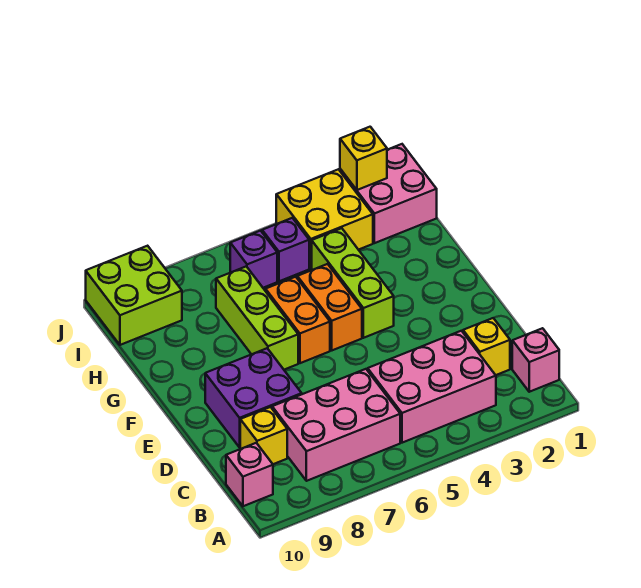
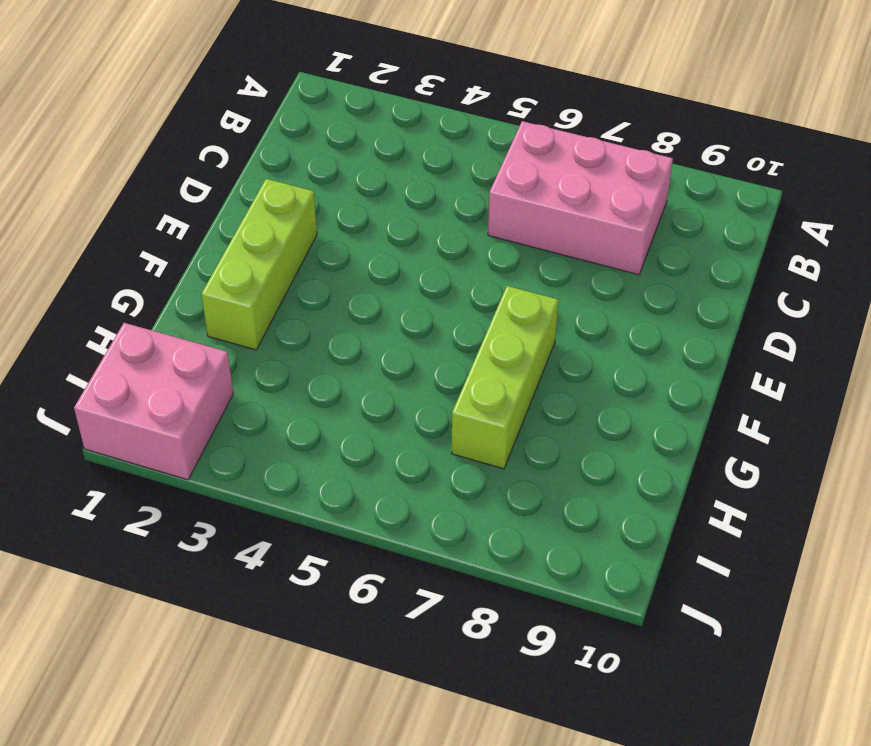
lime 1x3 brick [201,179,317,350] -> lime 1x3 brick moved to [312,228,394,338]
none -> pink 1x1 brick [512,328,559,392]
none -> pink 2x3 brick [368,331,496,443]
none -> pink 1x1 brick [226,443,273,506]

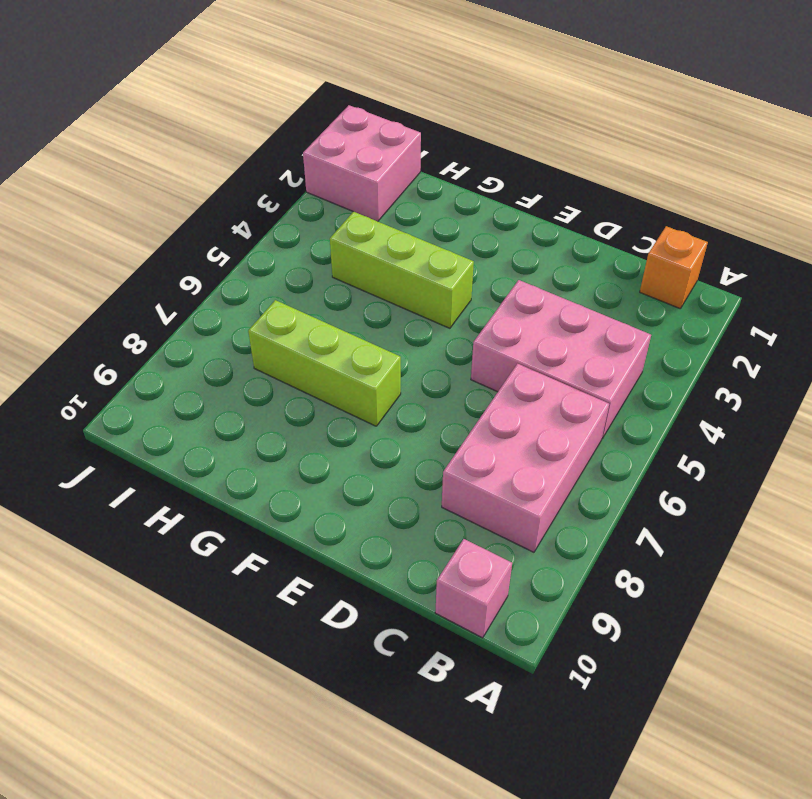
orange 1x1 brick [640,226,708,309] -> pink 1x1 brick [512,328,559,392]
pink 2x3 brick [471,280,651,438] -> pink 2x3 brick turned to [368,331,496,443]
none -> yellow 1x1 brick [463,318,510,375]
none -> yellow 1x1 brick [240,407,287,464]
none -> purple 2x2 brick [205,348,302,447]

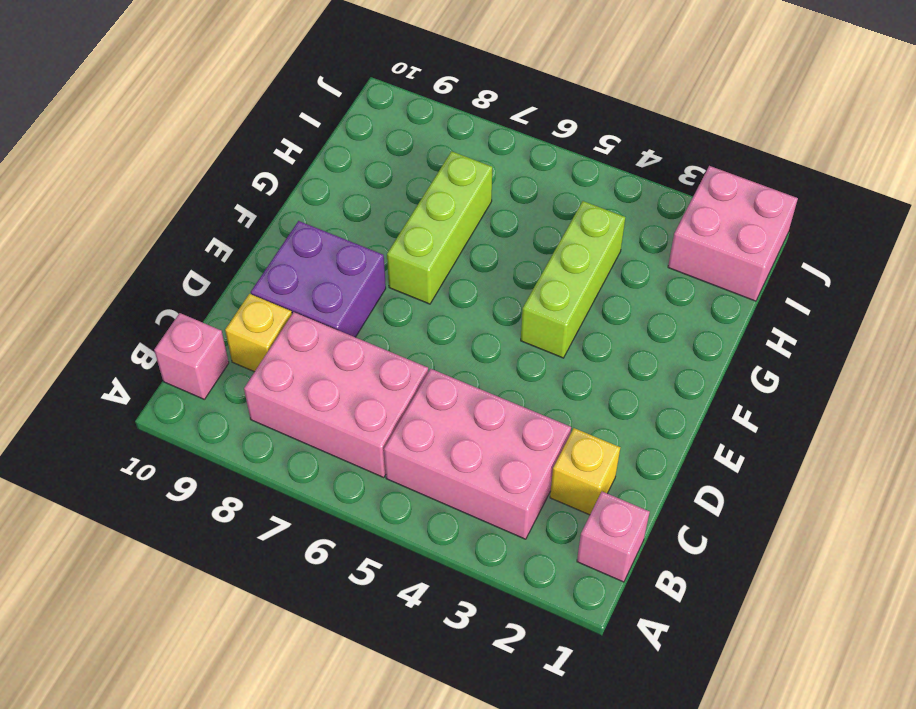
none -> orange 1x2 brick [297,264,362,350]
none -> orange 1x2 brick [266,277,330,363]
none -> yellow 2x2 brick [276,169,373,269]

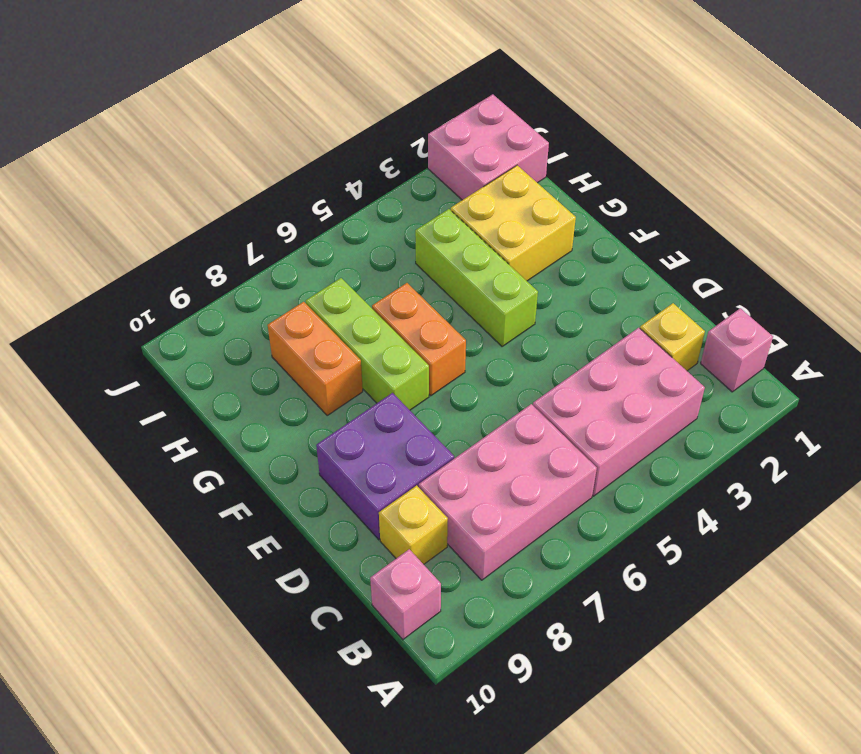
yellow 2x2 brick [451,165,576,281] -> yellow 2x2 brick moved to [276,169,373,269]
orange 1x2 brick [268,302,363,416] -> orange 1x2 brick moved to [297,264,362,350]
none -> purple 1x1 brick [262,218,309,281]
none -> purple 1x1 brick [230,231,277,288]
none -> lime 2x2 brick [86,246,182,345]

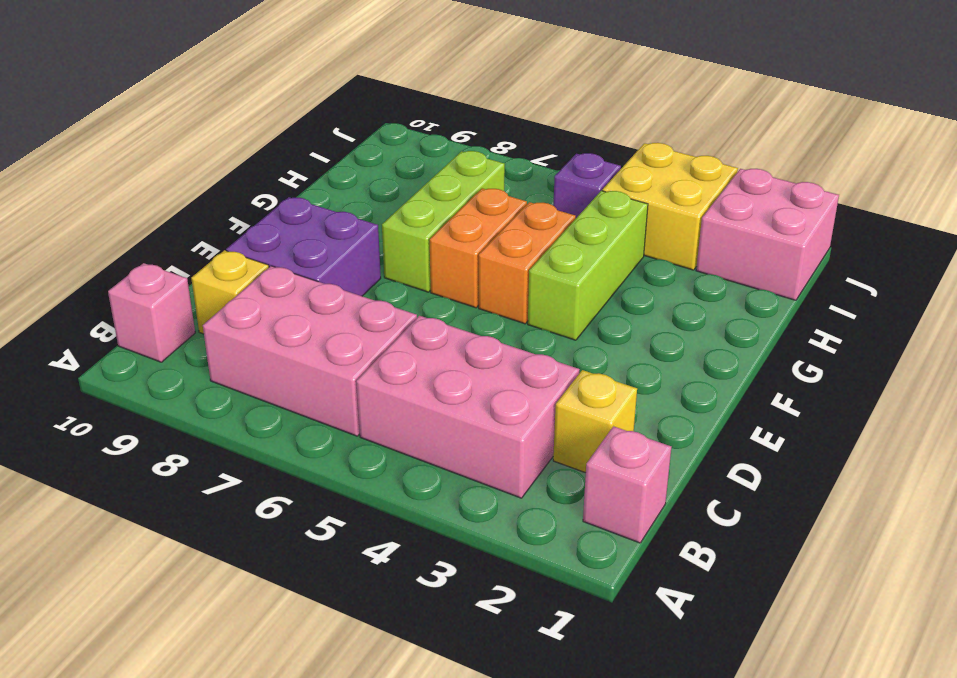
none -> purple 1x1 brick [230,231,277,288]
none -> lime 2x2 brick [86,246,182,345]
none -> yellow 1x1 brick [340,127,387,190]

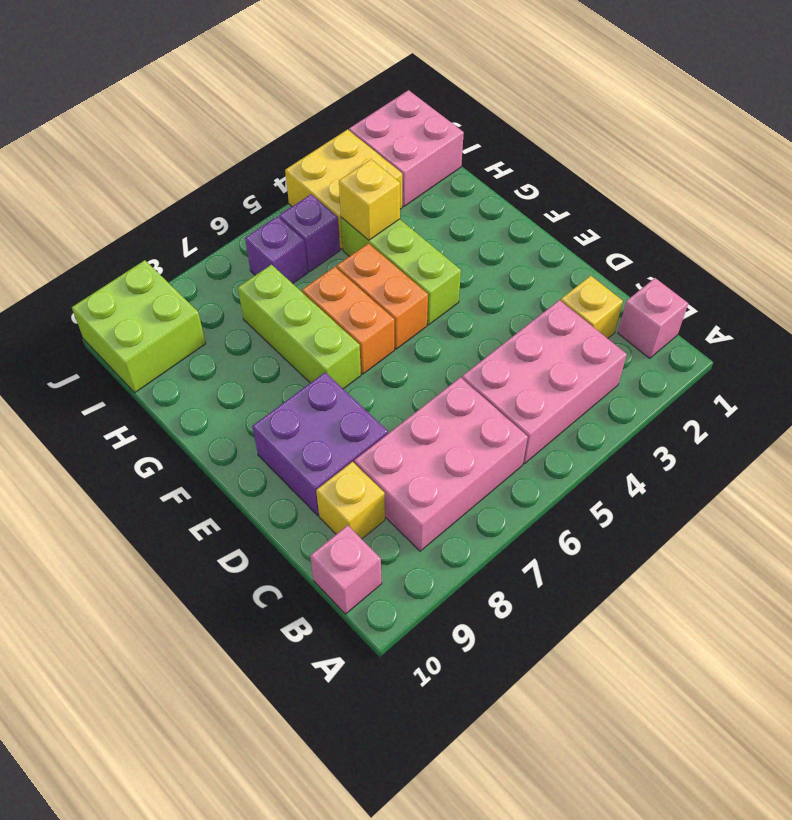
yellow 1x1 brick [339,159,400,240] -> yellow 1x1 brick moved to [340,127,387,190]

